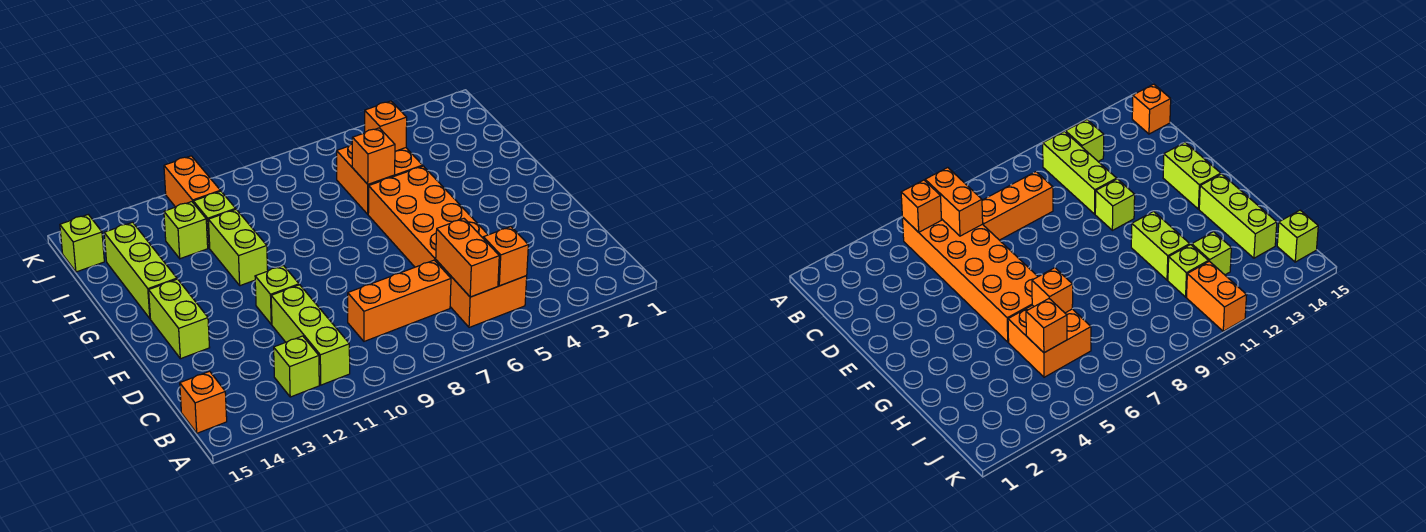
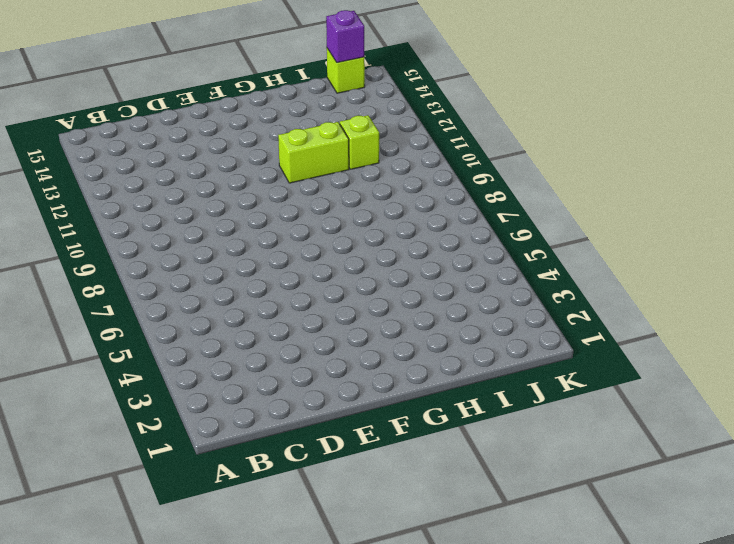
purple 1x1 brick [326,10,364,63] -> none
none -> orange 2x6 brick [368,166,527,327]
none -> lime 1x3 brick [271,285,350,385]
none -> lime 1x1 brick [274,336,319,397]

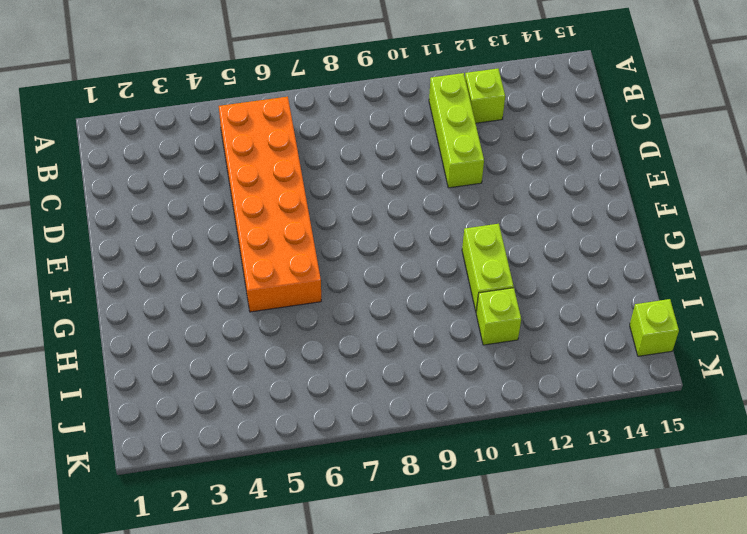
none -> orange 1x1 brick [180,371,227,433]
none -> orange 1x3 brick [348,260,451,341]
none -> lime 1x1 brick [255,266,299,324]

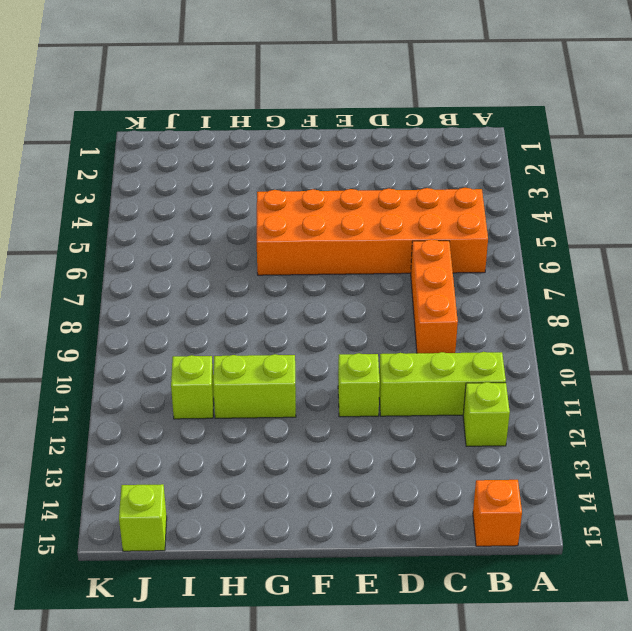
none -> lime 1x2 brick [149,279,210,359]
none -> lime 1x3 brick [104,222,177,318]
none -> orange 2x2 brick [337,144,423,214]

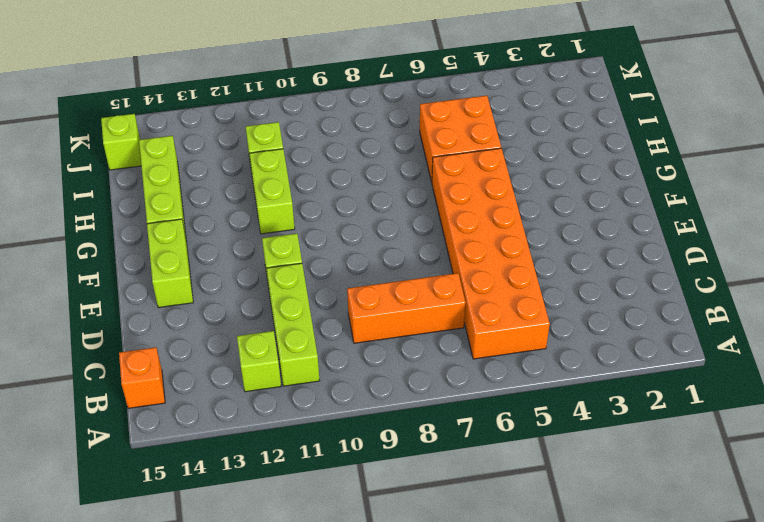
none -> lime 1x1 brick [164,202,208,259]
none -> orange 1x2 brick [164,156,220,207]
none -> orange 1x1 brick [483,227,528,286]

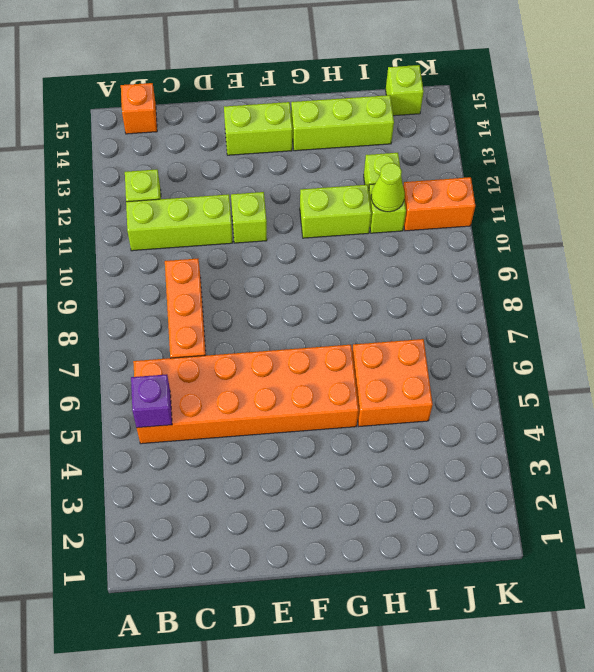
purple 1x1 brick [131,374,172,428] -> orange 1x1 brick [483,227,528,286]
lime 1x1 cone [371,163,405,212] -> none
none -> orange 1x2 brick [436,219,499,297]
none -> orange 1x1 brick [352,128,395,184]
none -> orange 1x1 brick [365,101,407,151]

